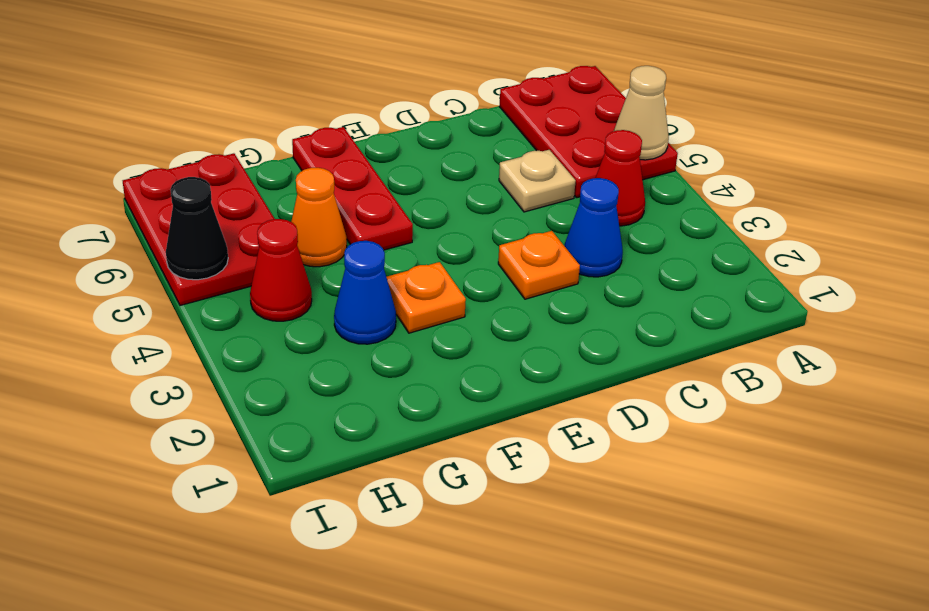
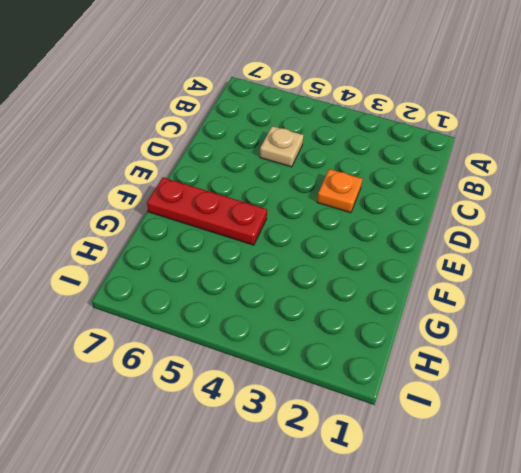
none -> red 2x3 plate [500,66,678,198]
none -> red 1x1 cone [596,130,645,226]
none -> blue 1x1 cone [564,178,623,277]

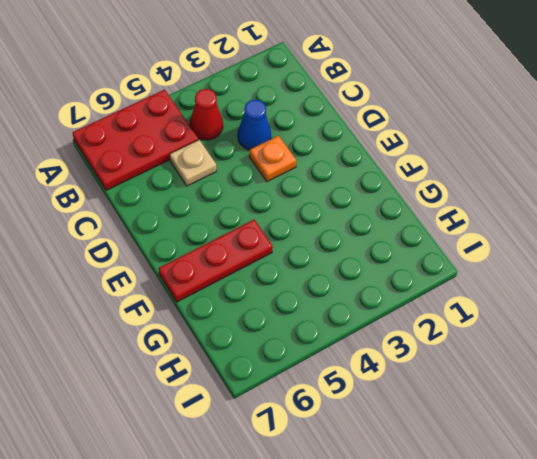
none -> orange 1x1 plate [386,262,466,333]
none -> blue 1x1 cone [334,241,396,344]
none -> orange 1x1 cone [291,168,347,267]

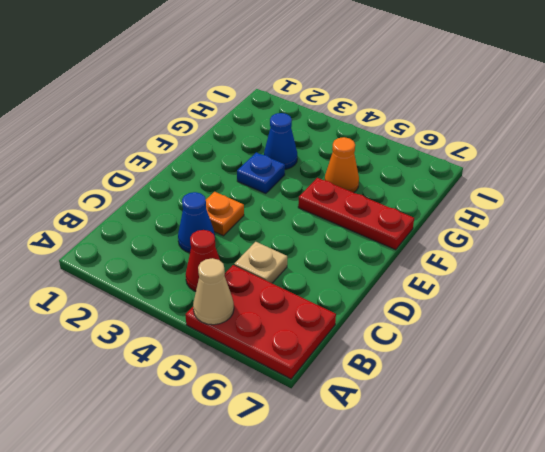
blue 1x1 plate [237,152,285,194] -> orange 1x1 plate [386,262,466,333]
none -> red 1x1 cone [250,219,312,321]
none -> red 2x3 plate [123,153,275,306]
none -> black 1x1 cone [166,177,228,280]

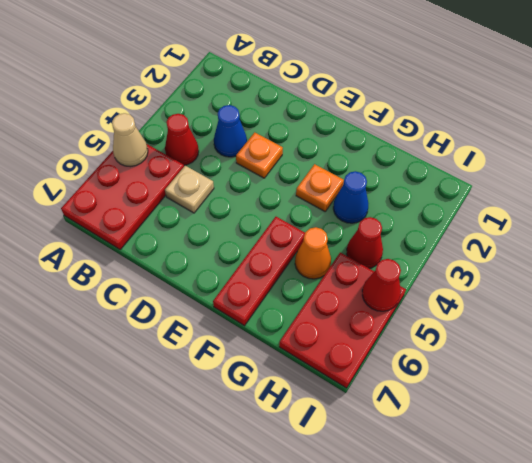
red 1x1 cone [362,259,401,311] -> black 1x1 cone [166,177,228,280]

